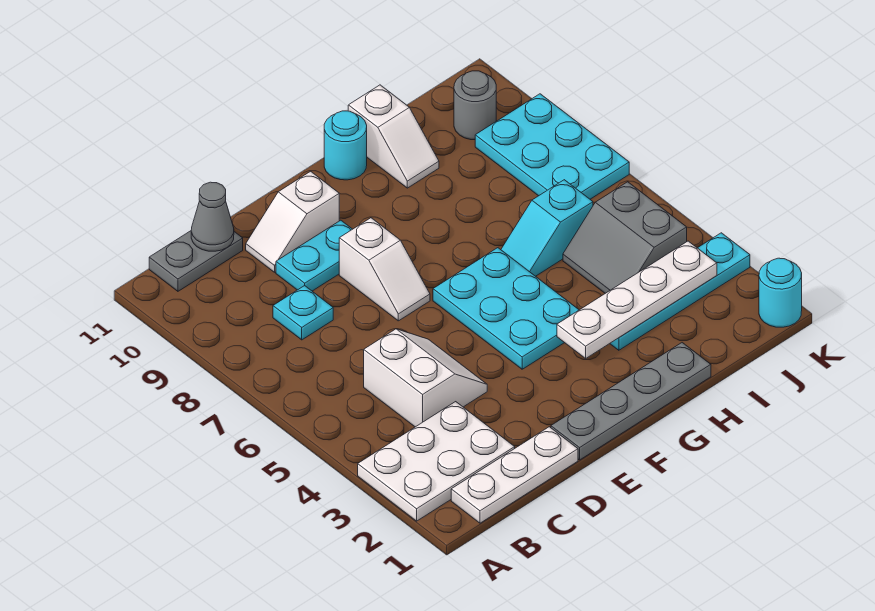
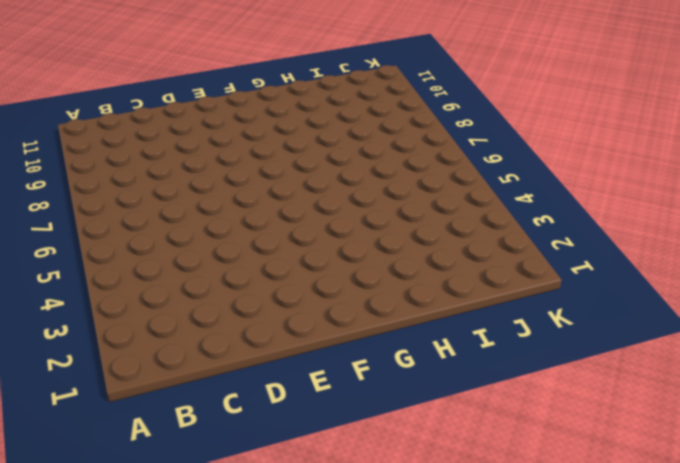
none -> white 2x3 plate [358,402,515,521]
none -> white 1x3 plate [451,427,578,523]
none -> grey 1x2 plate [149,231,243,291]

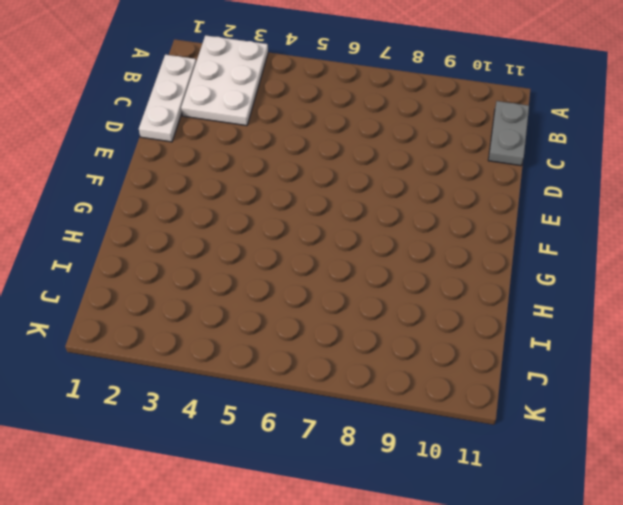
none -> white 2x2 slope [364,329,487,427]
none -> cyan 1x1 plate [273,286,333,340]
none -> cyan 1x2 plate [276,220,352,291]

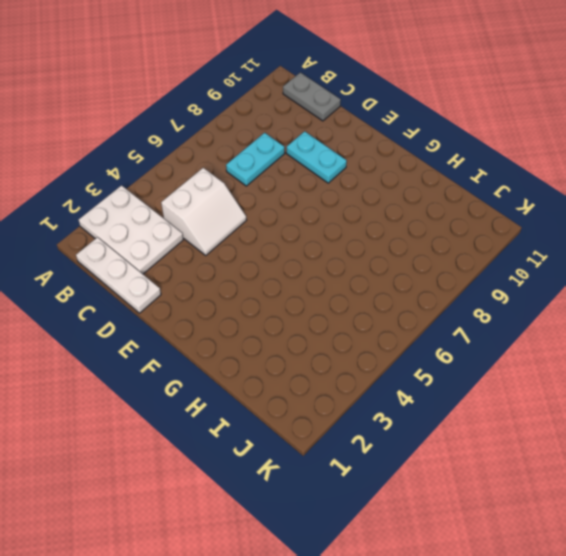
cyan 1x2 plate [226,133,285,186] -> cyan 1x1 plate [273,286,333,340]
none -> white 1x2 slope [246,171,339,272]
none -> grey 1x4 plate [551,343,711,460]
none -> white 1x2 slope [339,218,430,321]

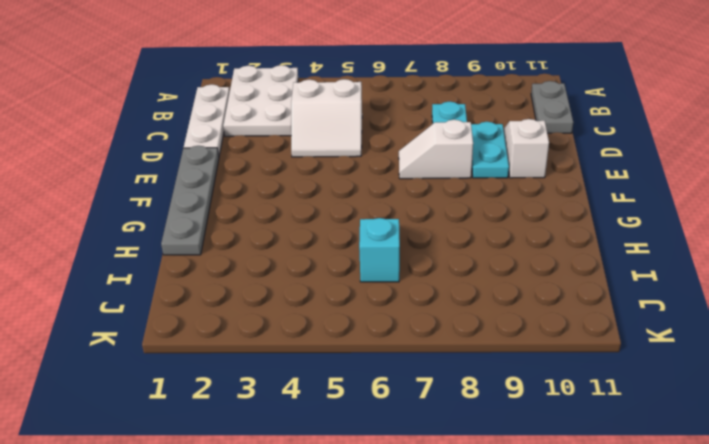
none -> cyan 2x3 plate [433,248,579,369]
none -> cyan 1x1 round brick [324,111,367,180]
none -> cyan 1x4 plate [610,233,750,350]

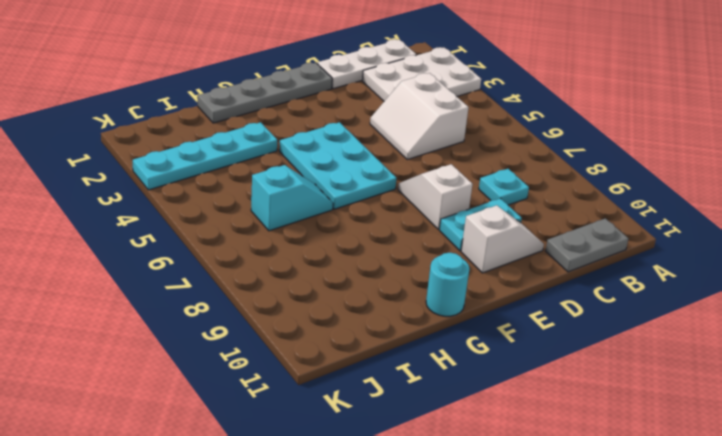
none -> white 1x2 slope [348,85,439,188]
none -> grey 2x2 slope [563,182,687,293]
none -> cyan 2x3 plate [475,94,629,199]

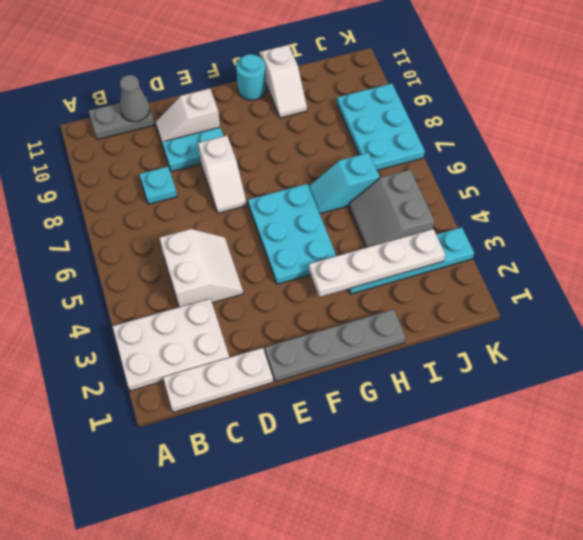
none -> grey 1x1 round brick [454,71,496,140]
none -> cyan 1x1 round brick [759,258,802,327]

